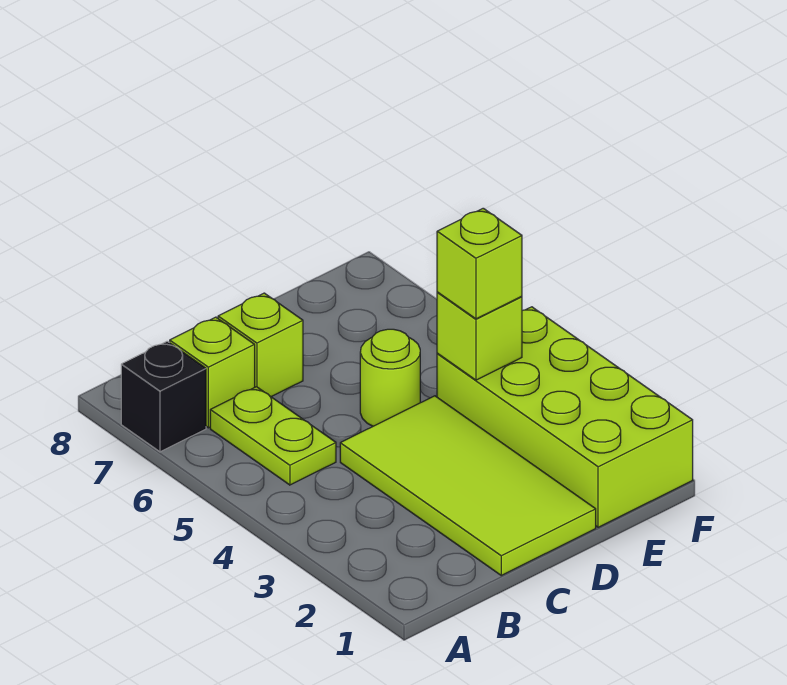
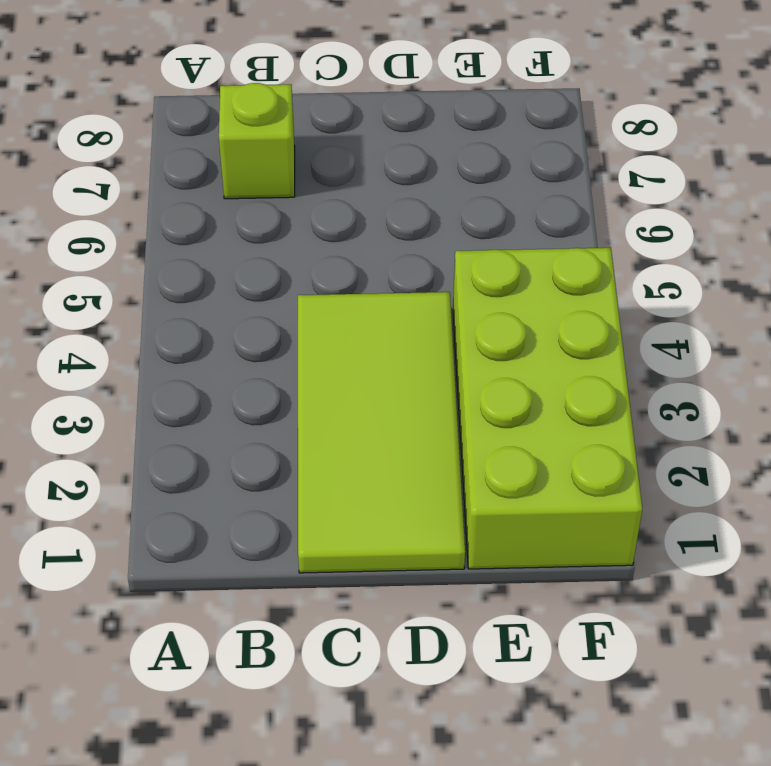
none -> black 1x1 brick [121,341,206,452]
none -> lime 1x2 plate [210,387,336,485]

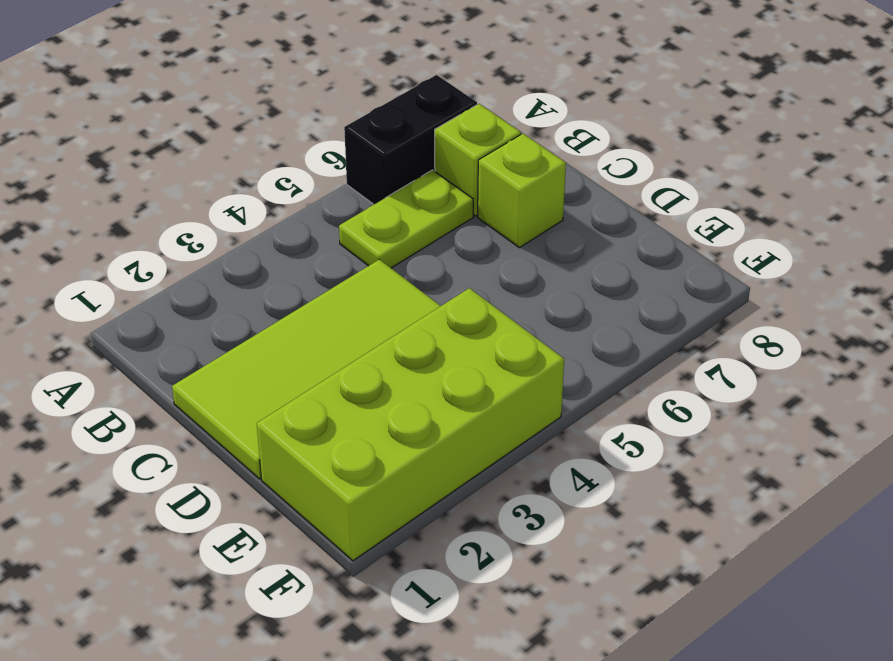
black 1x2 brick [344,75,477,204] -> black 1x1 brick [121,341,206,452]
none -> lime 1x1 round brick [360,329,420,426]
none -> lime 1x1 brick [437,292,522,380]

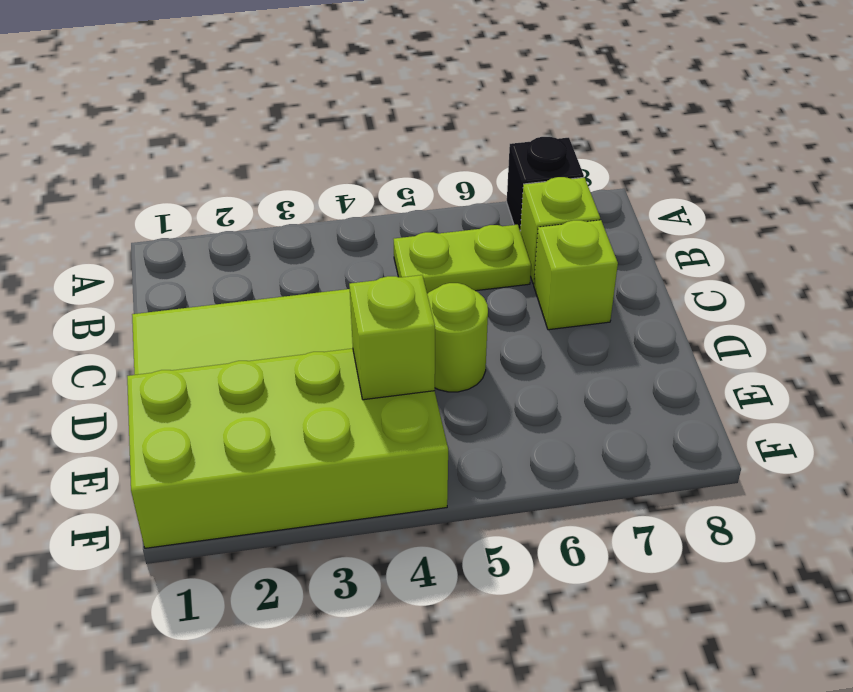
none -> lime 1x1 brick [437,208,522,319]

